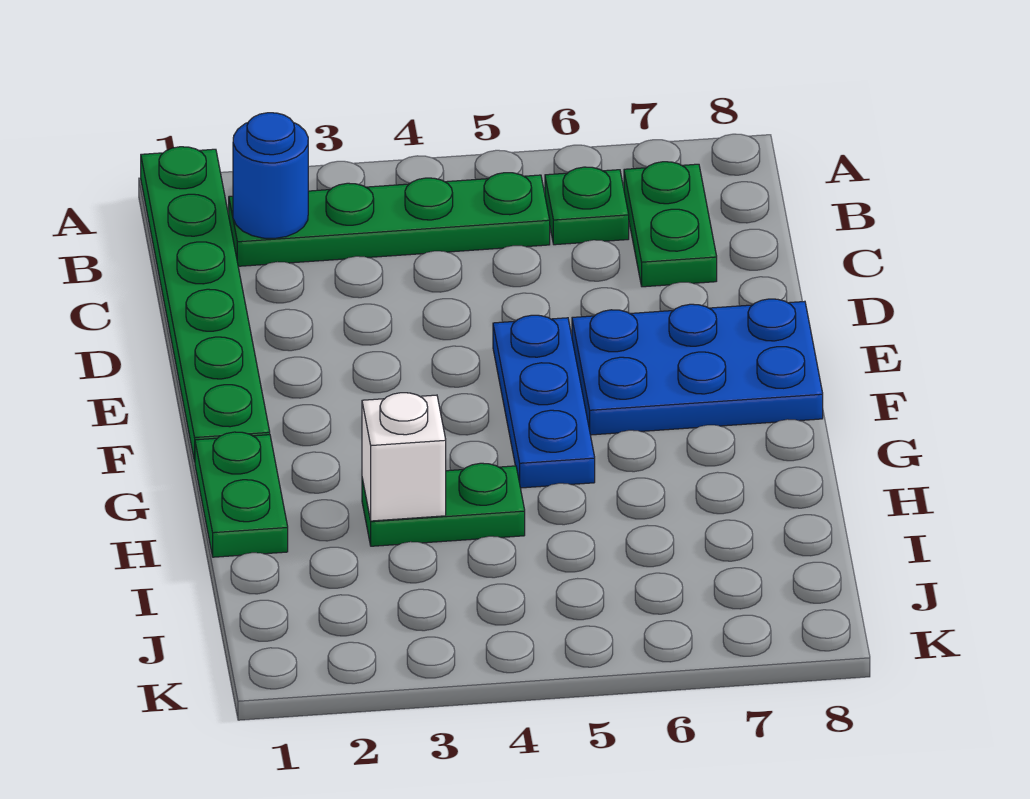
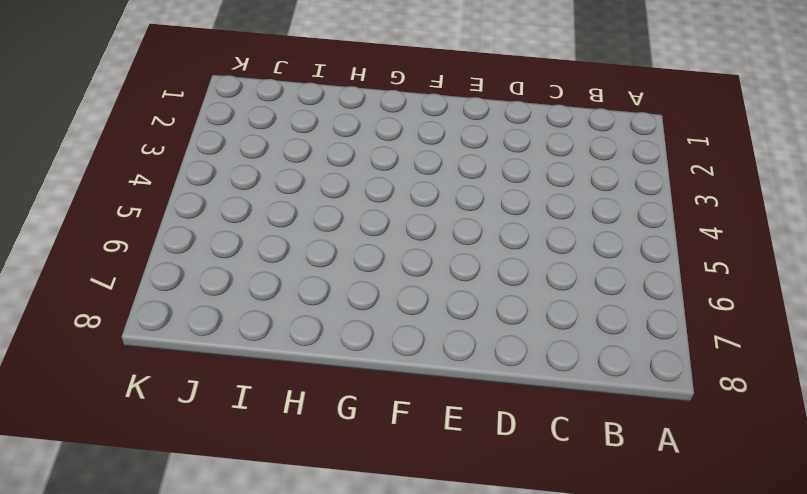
none -> green 1x6 plate [141,147,270,462]
none -> green 1x4 plate [229,173,550,266]

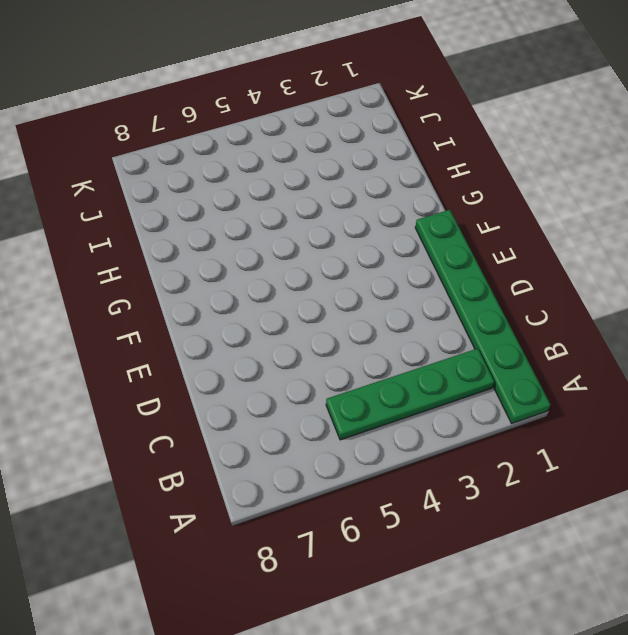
none -> green 1x1 plate [545,167,629,245]
none -> green 1x2 plate [624,162,717,287]

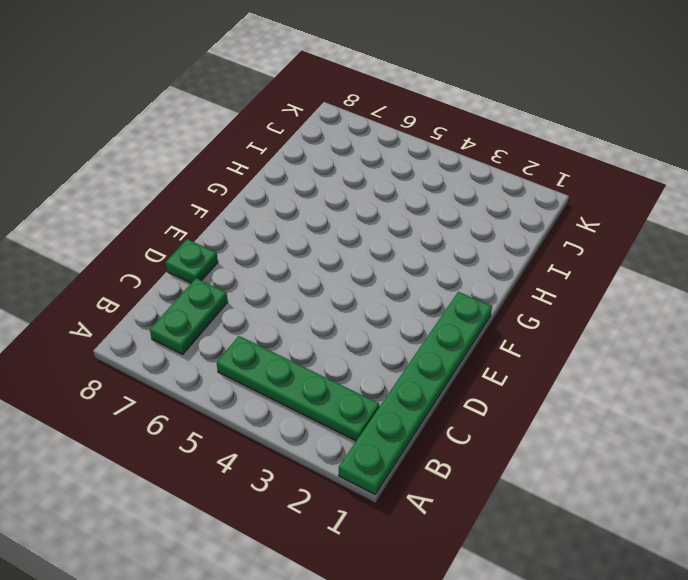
green 1x1 plate [166,239,218,283] -> green 1x1 plate moved to [545,167,629,245]
none -> blue 1x3 plate [493,315,595,488]
none -> blue 2x3 plate [572,299,823,435]

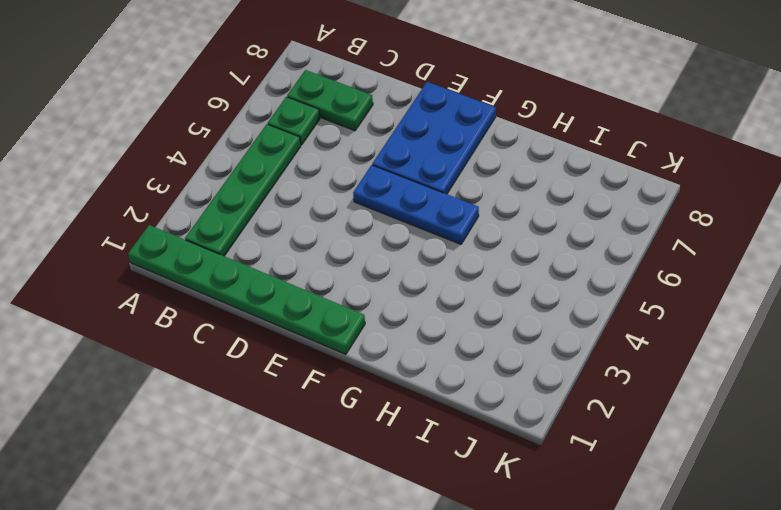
none -> green 1x2 plate [195,432,288,557]
none -> green 1x2 plate [362,463,525,546]

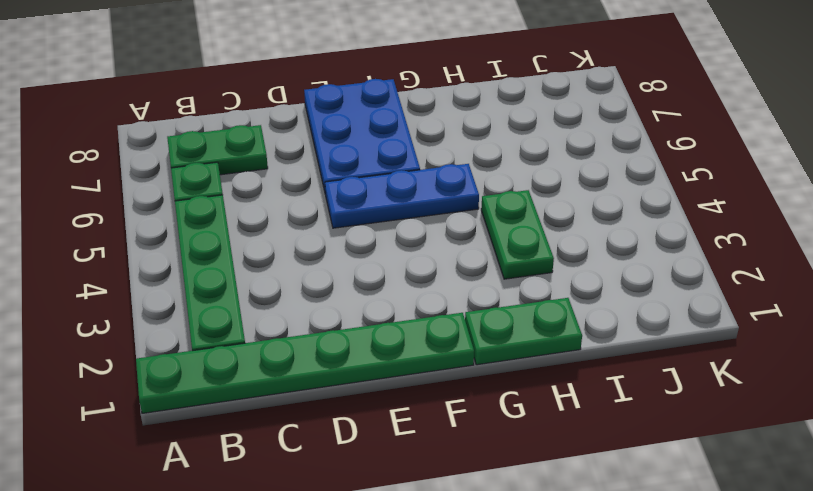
none -> blue 1x1 round brick [233,113,308,238]
none -> white 1x1 brick [362,393,446,521]

